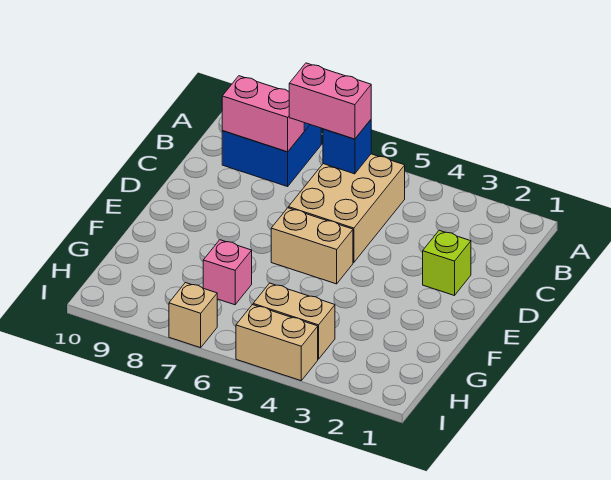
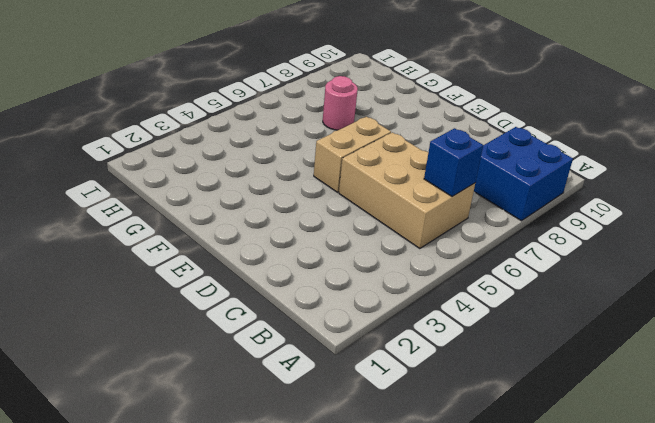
pink 1x1 round brick [323,76,358,130] -> pink 1x1 brick [203,240,252,305]
none -> lime 1x1 brick [423,230,471,296]
none -> tan 1x2 brick [253,283,335,359]

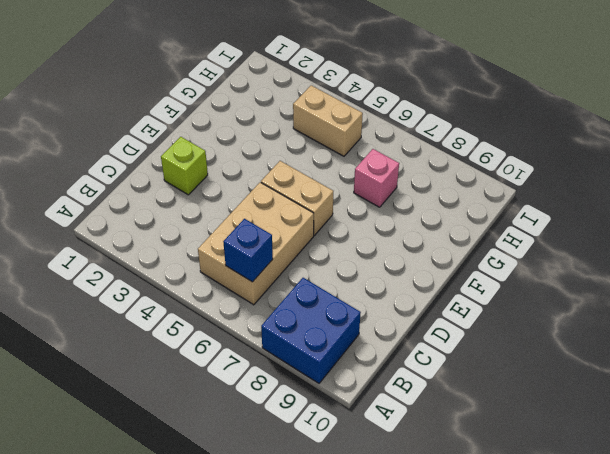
none -> tan 1x2 brick [236,305,318,381]
none -> tan 1x1 brick [169,283,217,348]

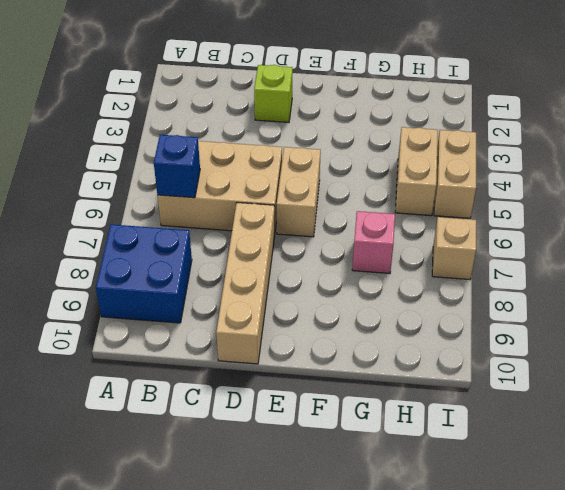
tan 1x4 brick [216,203,275,364] -> none
none -> pink 1x2 brick [222,76,304,152]
none -> pink 1x2 brick [289,63,371,139]

